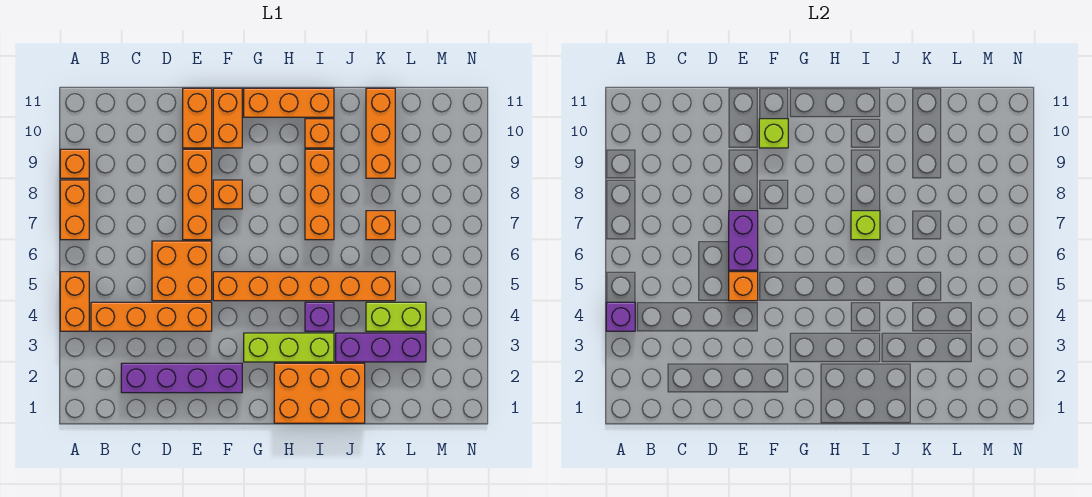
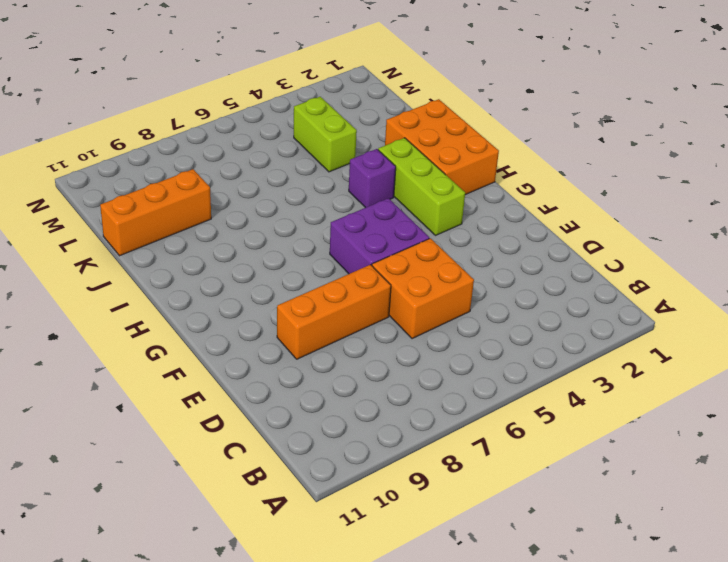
purple 2x2 brick [330,198,429,274] -> orange 1x6 brick [213,272,395,301]
none -> orange 1x2 brick [60,272,89,331]
none -> orange 1x2 brick [60,180,89,240]
none -> orange 1x1 brick [60,149,89,178]

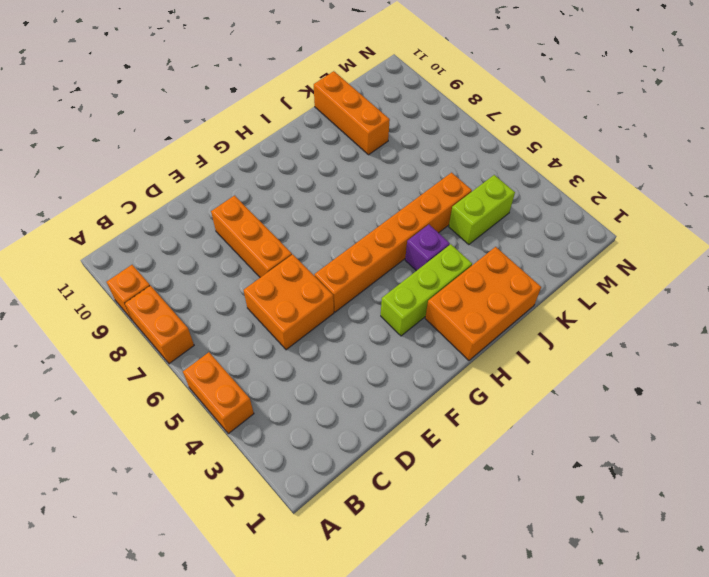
none -> orange 1x4 brick [91,302,212,331]
none -> purple 1x4 brick [121,363,242,393]
none -> orange 1x2 brick [183,88,212,148]

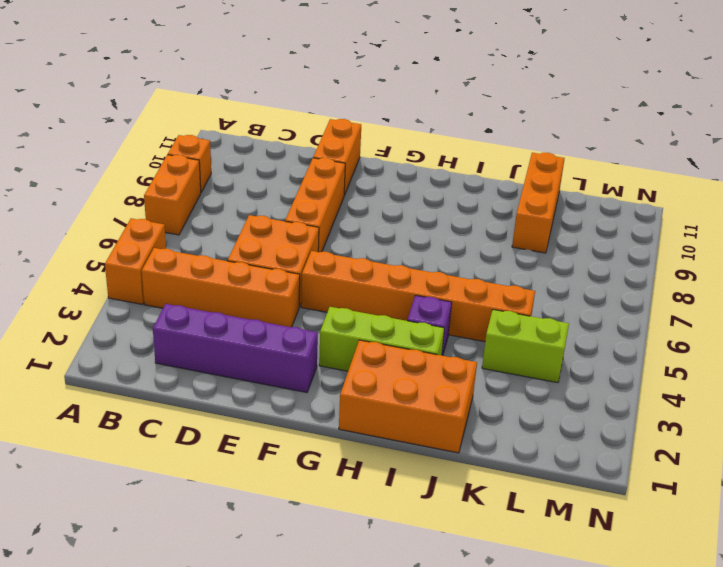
none -> orange 1x1 brick [213,180,242,209]
none -> orange 1x2 brick [213,88,242,148]
none -> orange 1x3 brick [244,88,334,117]

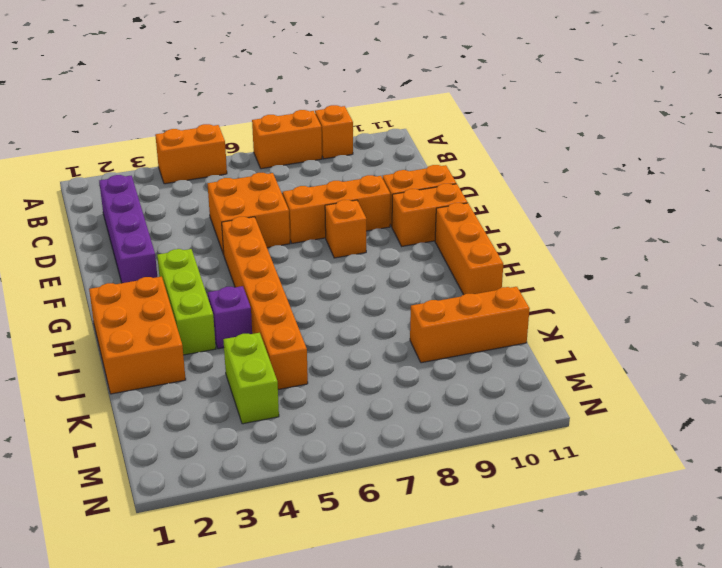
none -> orange 1x4 brick [91,302,212,331]
none -> orange 1x3 brick [305,149,334,240]
none -> orange 1x1 brick [305,119,334,148]

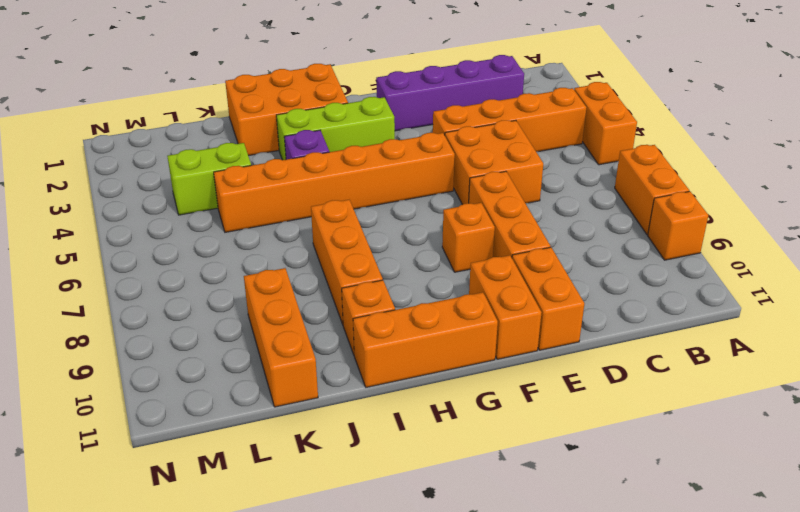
none -> purple 1x3 brick [336,333,426,362]
none -> orange 1x1 brick [366,211,395,240]
none -> purple 1x1 brick [606,302,635,331]

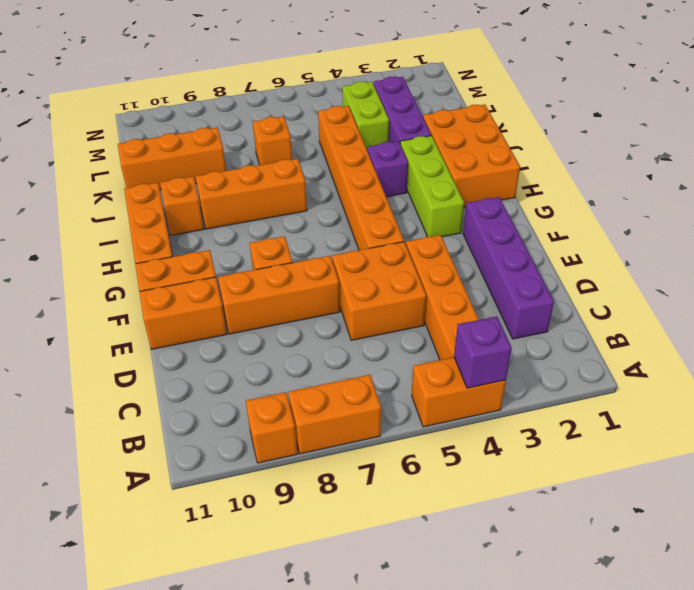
none -> orange 1x1 brick [729,272,758,301]
none -> purple 1x2 brick [729,211,758,270]
none -> lime 1x1 brick [759,119,788,148]

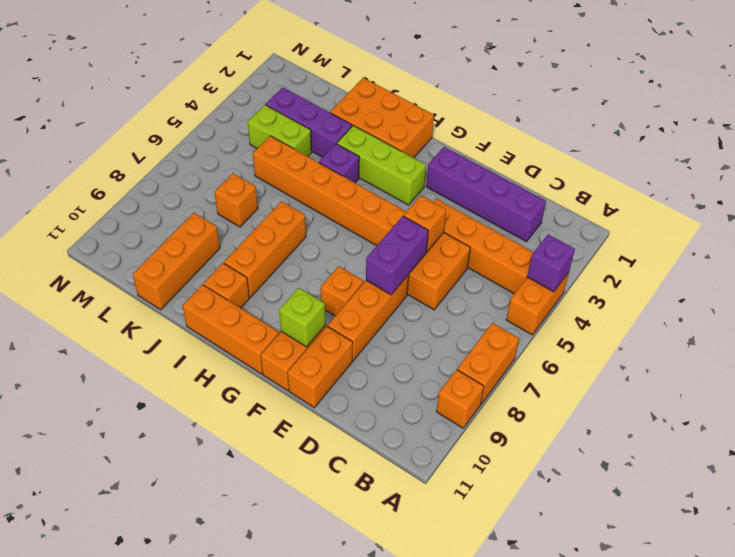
none -> lime 1x1 brick [851,211,880,240]

